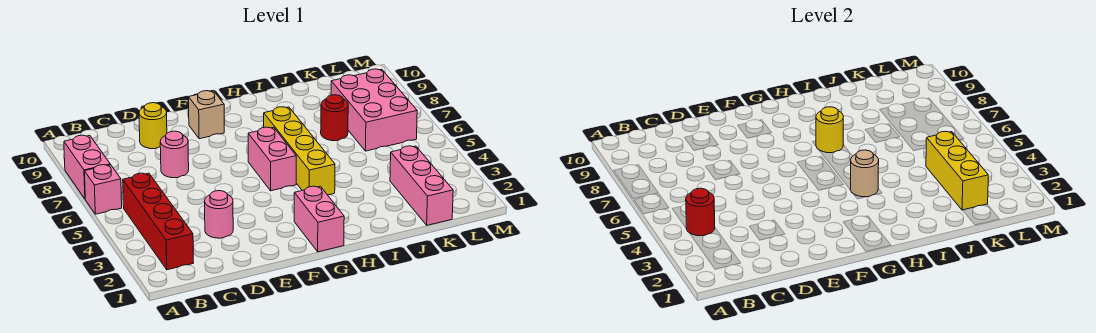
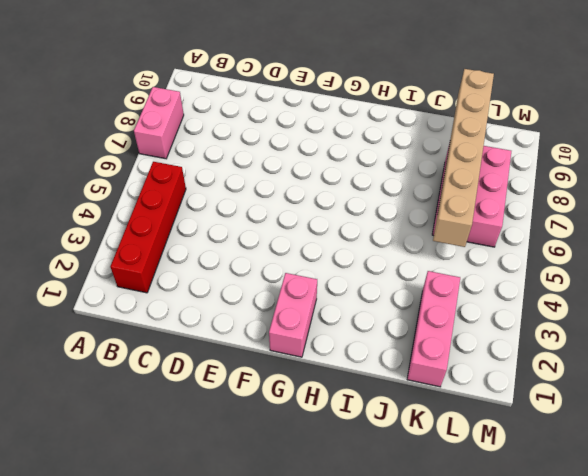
tan 1x6 brick [433,69,494,247] -> none
none -> pink 1x1 brick [84,165,122,214]
none -> pink 1x1 round brick [205,191,233,238]
none -> pink 1x1 round brick [160,131,189,178]

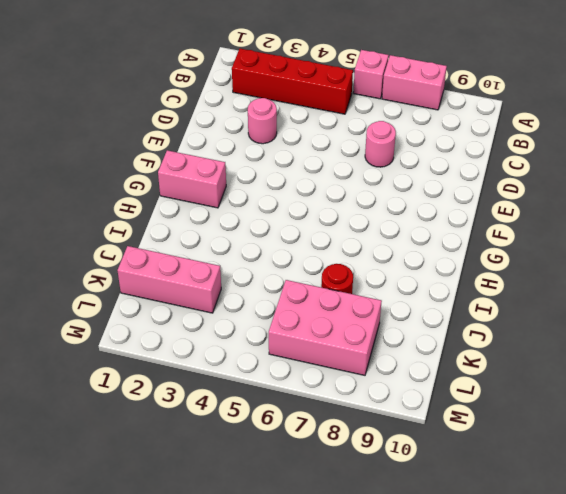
none -> yellow 1x1 round brick [139,103,167,149]
none -> tan 1x1 brick [189,91,224,139]
none -> pink 1x2 brick [248,127,296,191]

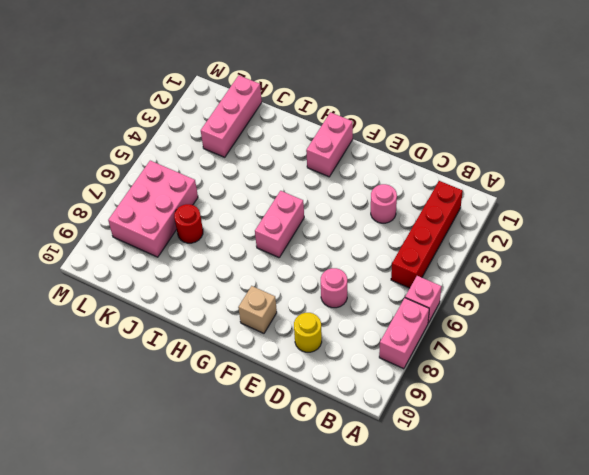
none -> yellow 1x4 brick [264,107,335,195]
none -> red 1x1 round brick [686,188,715,236]
none -> tan 1x1 round brick [850,150,879,197]

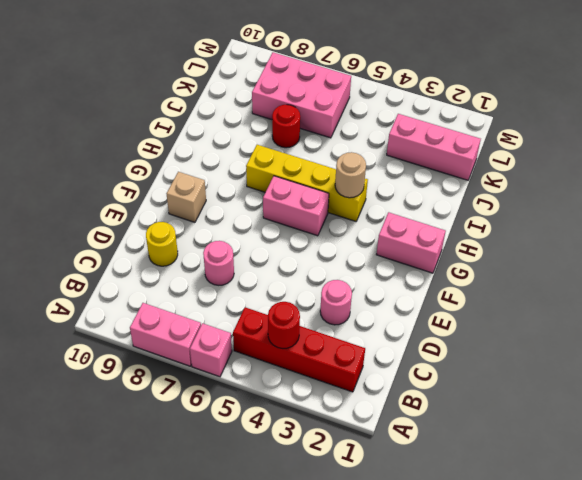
none -> yellow 1x1 round brick [816,107,843,153]
none -> yellow 1x3 brick [926,131,988,210]

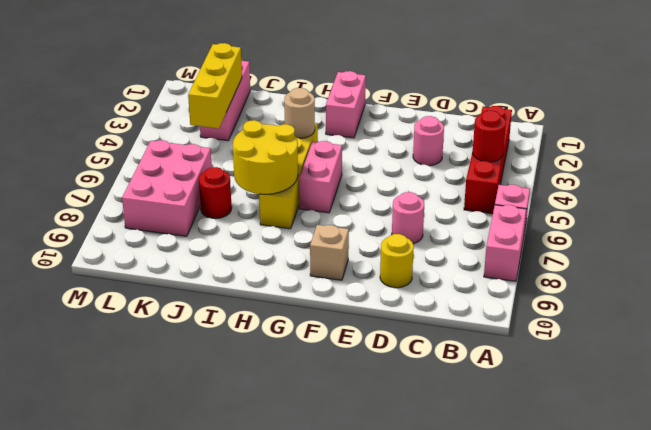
yellow 2x2 round brick [233,120,298,194] -> yellow 1x1 round brick [816,107,843,153]

